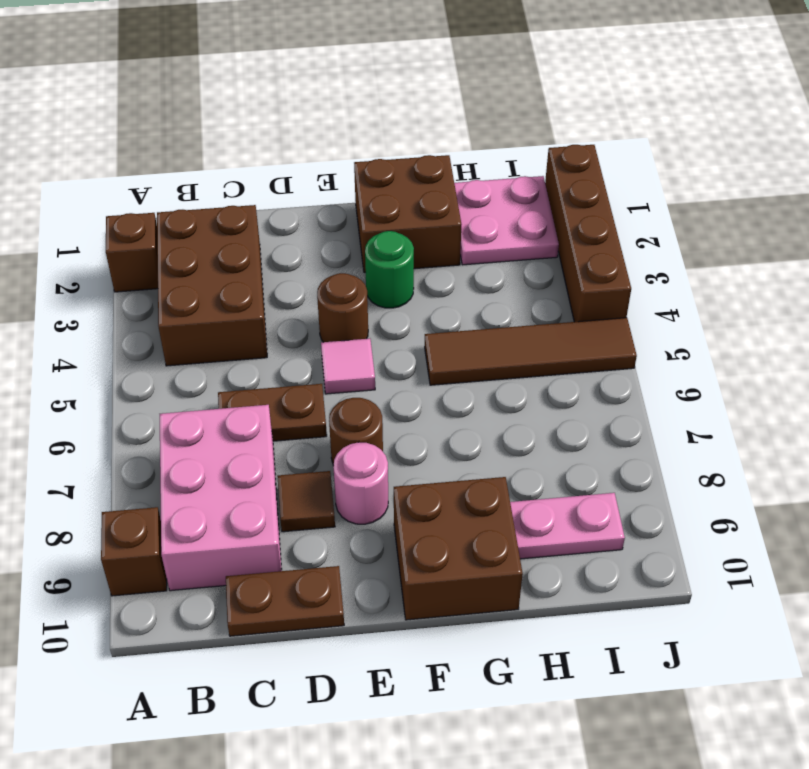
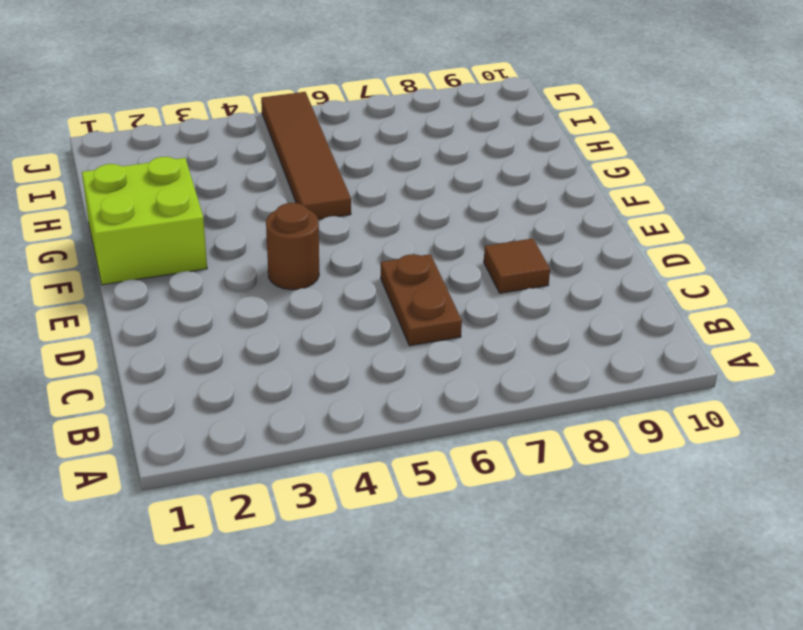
lime 2x2 brick [82,157,207,285] -> brown 2x2 brick [354,155,462,273]
none -> brown 1x1 brick [106,213,158,292]
none -> brown 1x1 brick [101,507,167,596]
none -> brown 2x3 brick [157,205,267,366]

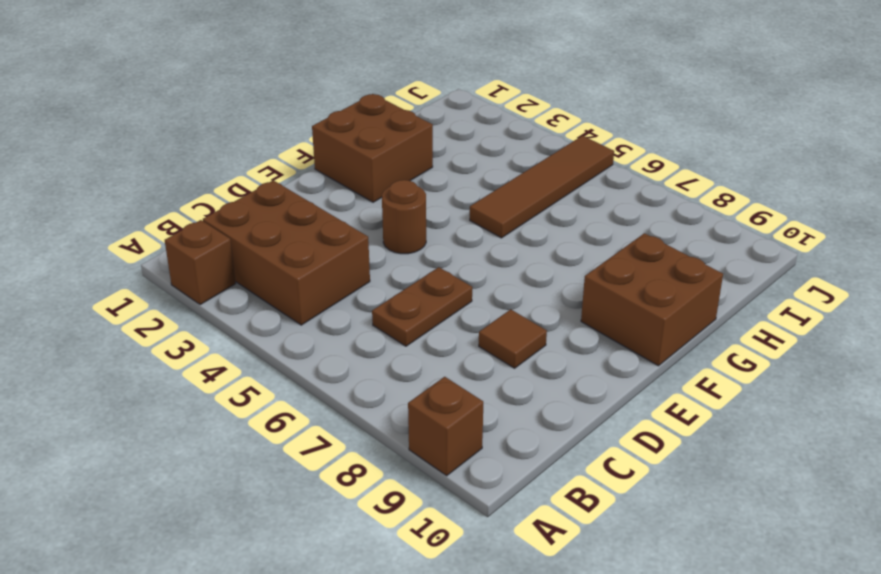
none -> pink 2x3 brick [160,405,282,591]
none -> brown 1x2 plate [226,566,344,636]
none -> pink 1x1 tile [321,339,375,394]

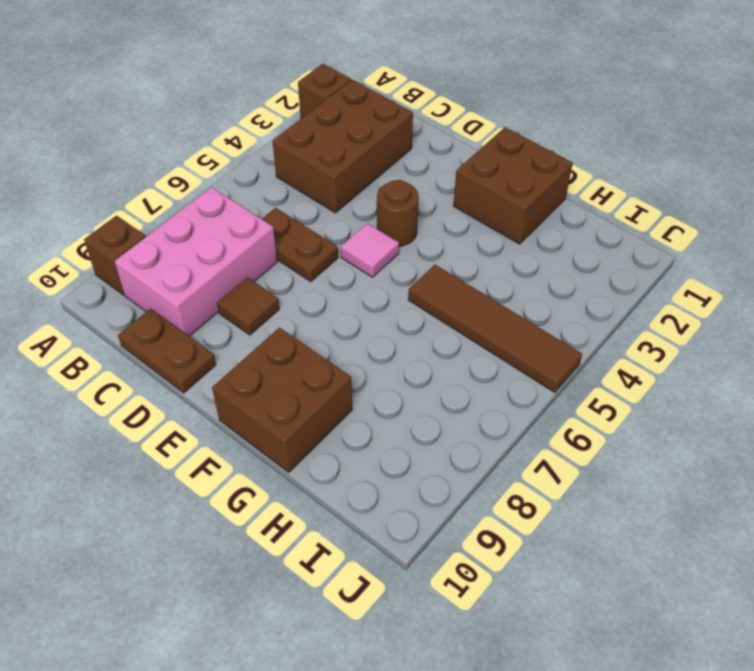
none -> brown 1x1 round brick [329,398,383,466]
none -> pink 1x1 round brick [333,442,388,524]
none -> green 1x1 round brick [365,231,414,308]

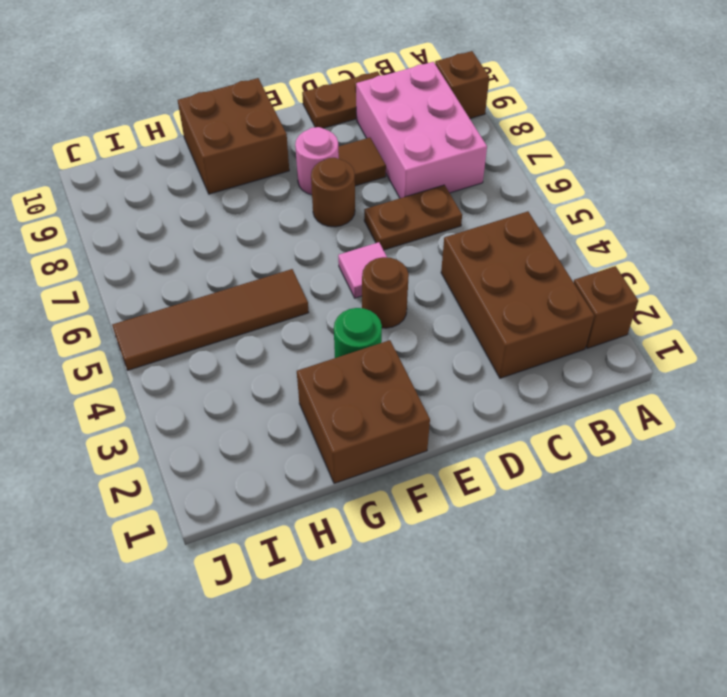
none -> pink 2x2 plate [454,176,559,265]
none -> pink 1x2 plate [510,493,625,559]
none -> brown 1x4 brick [545,145,631,322]

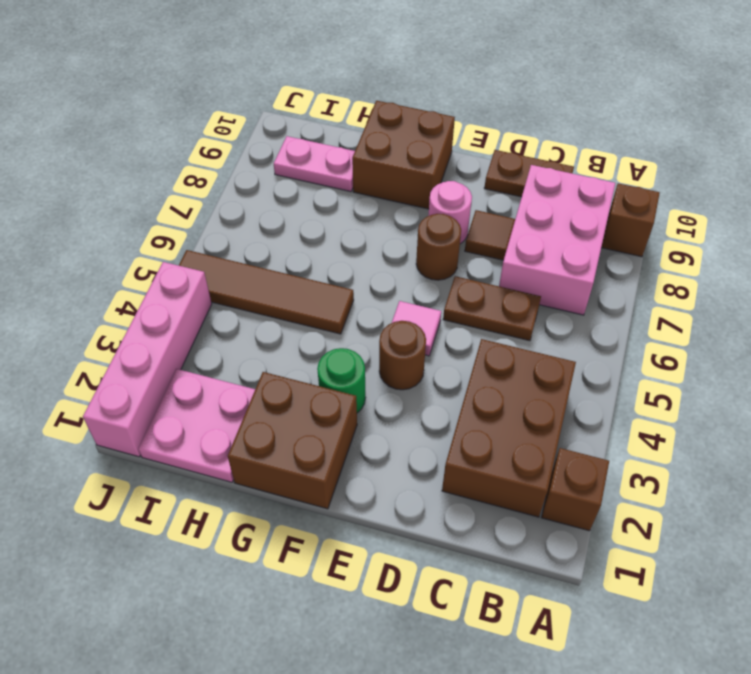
pink 1x4 brick [83,262,212,457] -> brown 1x4 brick [545,145,631,322]

